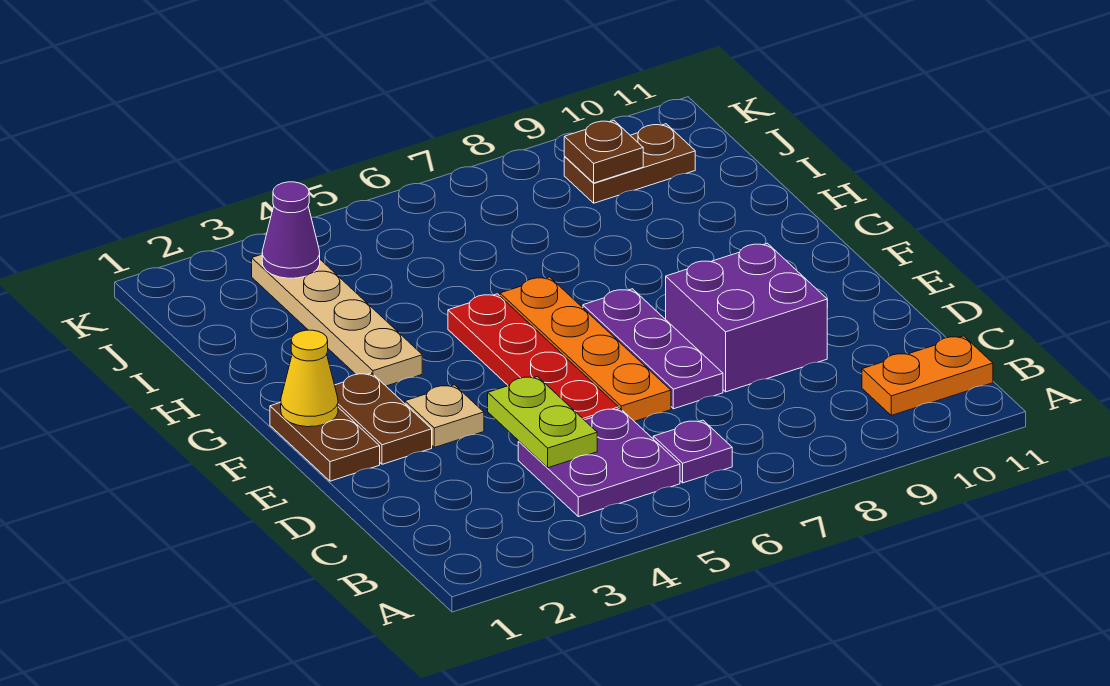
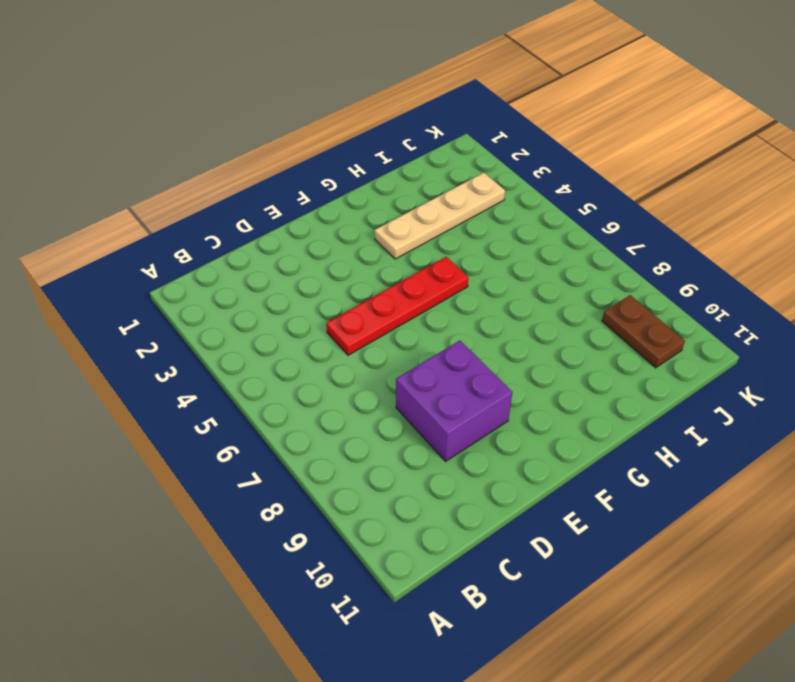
none -> purple 2x2 plate [518,409,680,517]
none -> purple 1x1 plate [653,420,732,483]
none -> orange 1x2 plate [862,336,993,415]

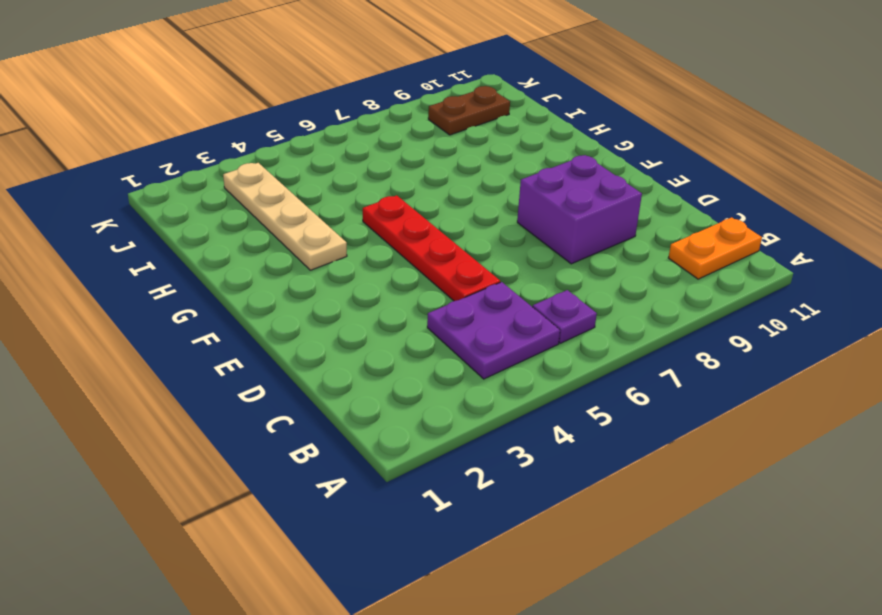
none -> orange 1x4 plate [500,277,671,422]
none -> purple 1x3 plate [583,289,723,409]
none -> brown 1x2 plate [270,402,380,481]

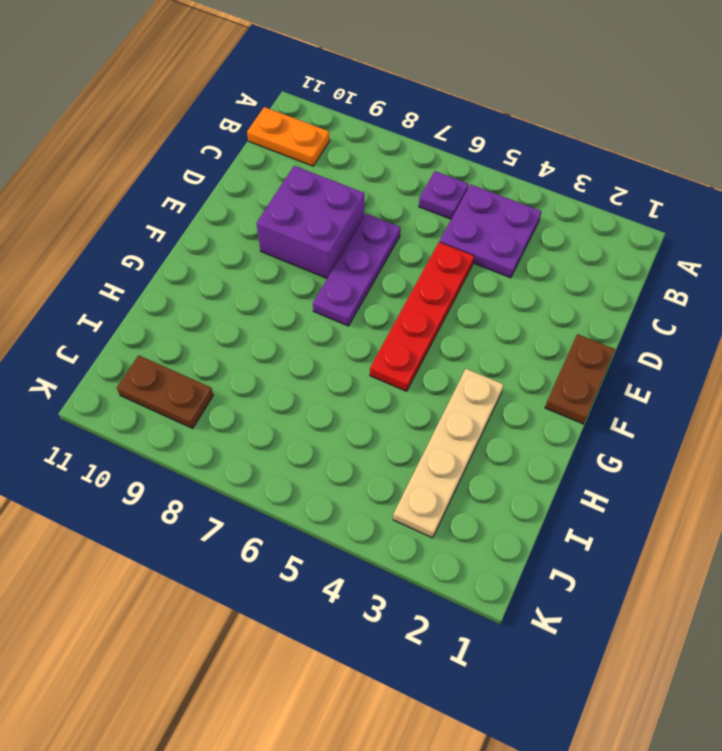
none -> orange 1x4 plate [500,277,671,422]
none -> brown 1x2 plate [335,373,432,464]
none -> tan 1x1 plate [405,385,484,447]

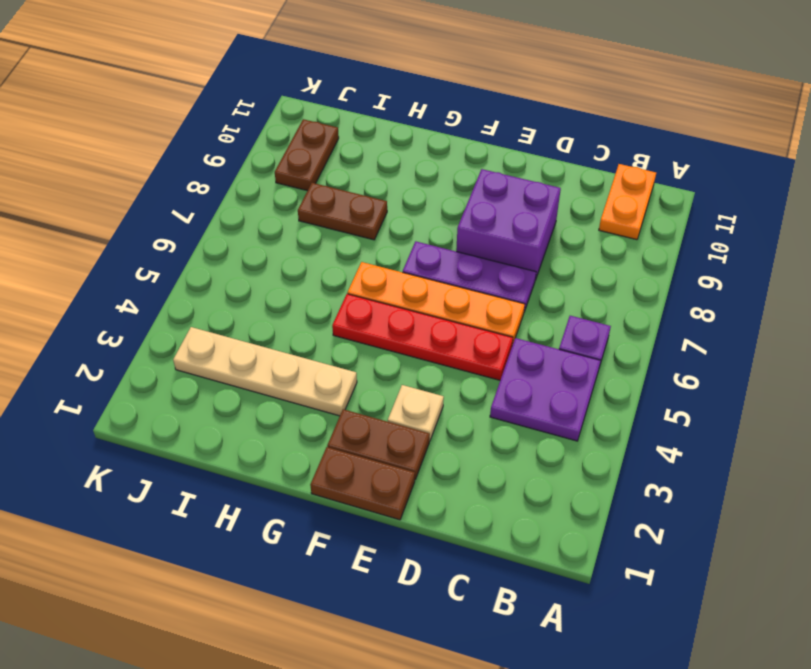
brown 1x2 plate [298,183,387,240] -> none
none -> lime 1x2 plate [488,376,597,468]
none -> yellow 1x1 cone [281,330,338,427]
none -> purple 1x1 cone [262,182,320,278]

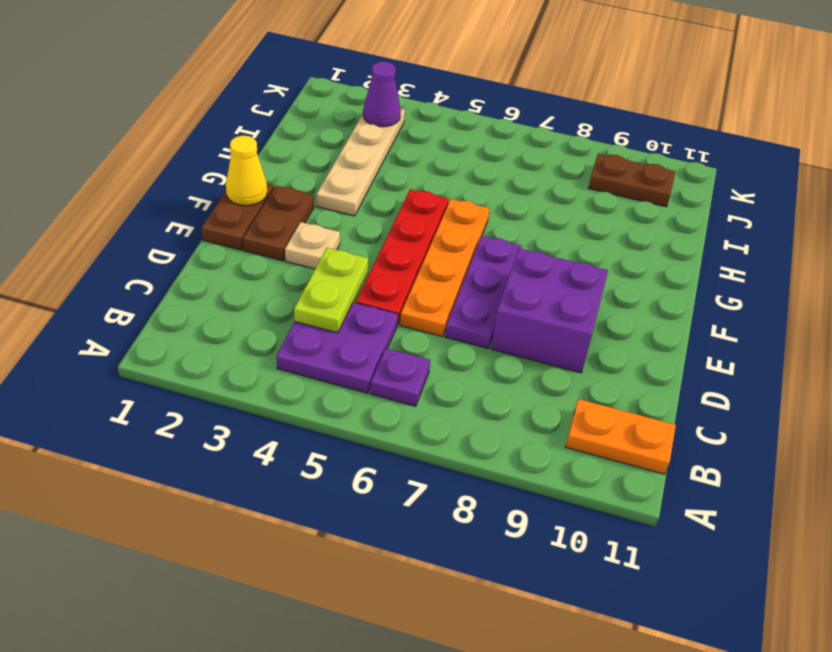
none -> brown 1x1 plate [564,120,643,183]

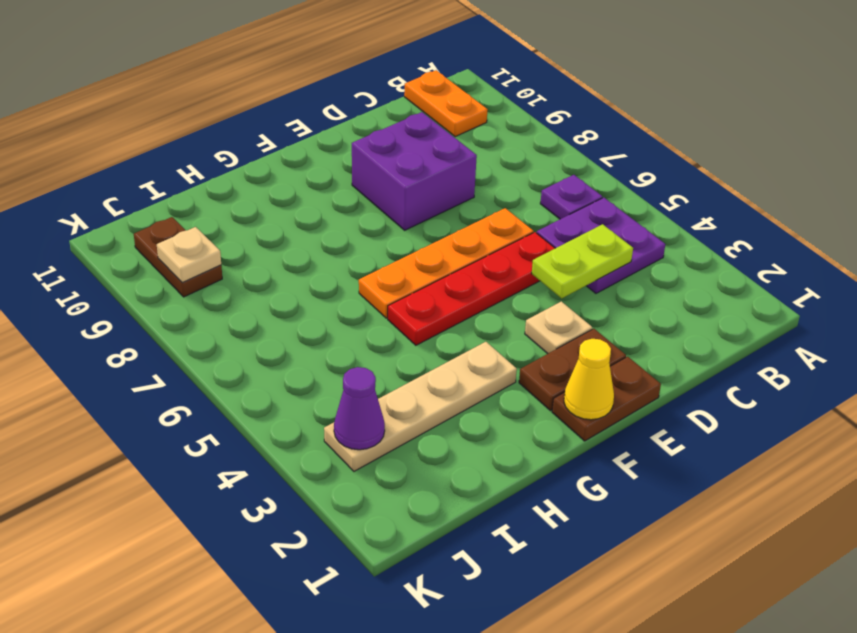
tan 1x1 plate [157,227,221,283] -> brown 1x1 plate [564,120,643,183]
none -> purple 1x3 plate [583,289,723,409]

